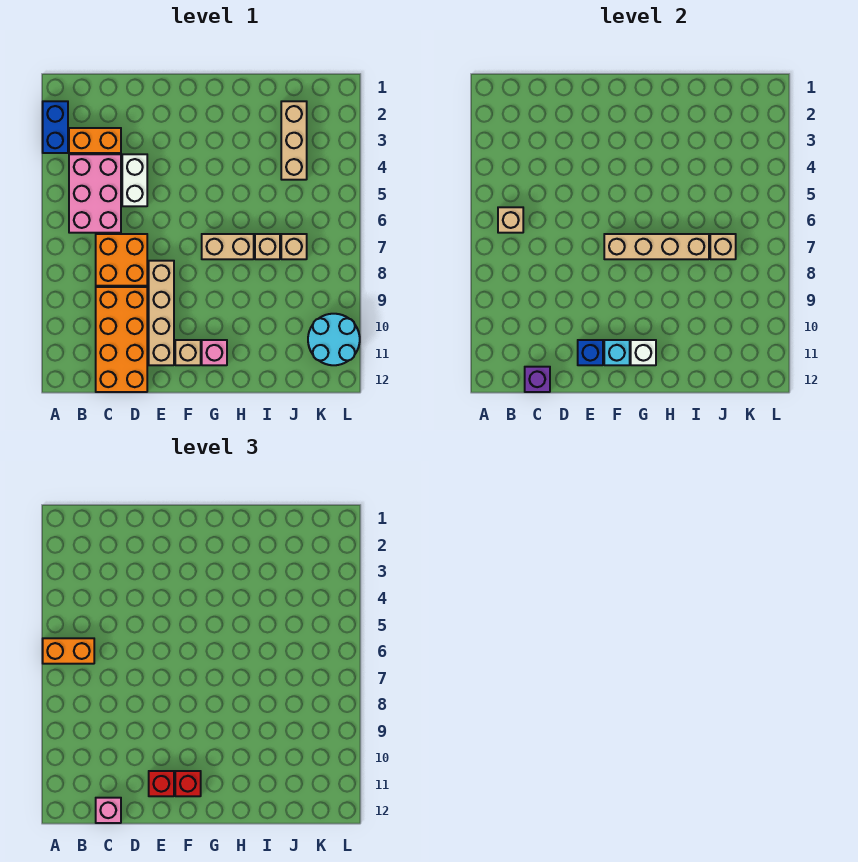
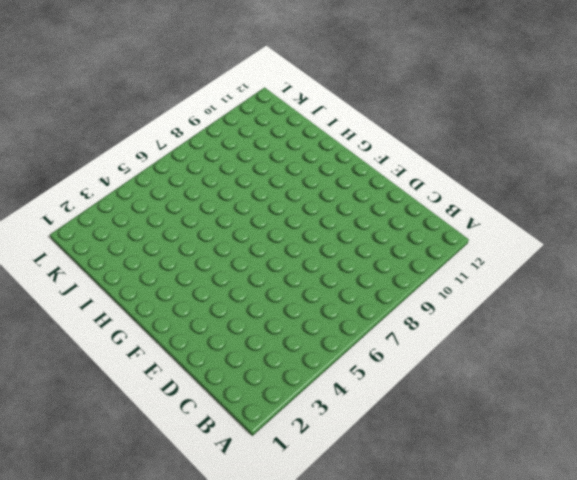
none -> blue 1x2 brick [43,101,68,153]
none -> orange 1x2 brick [69,128,121,153]
none -> pink 2x3 brick [69,154,121,233]

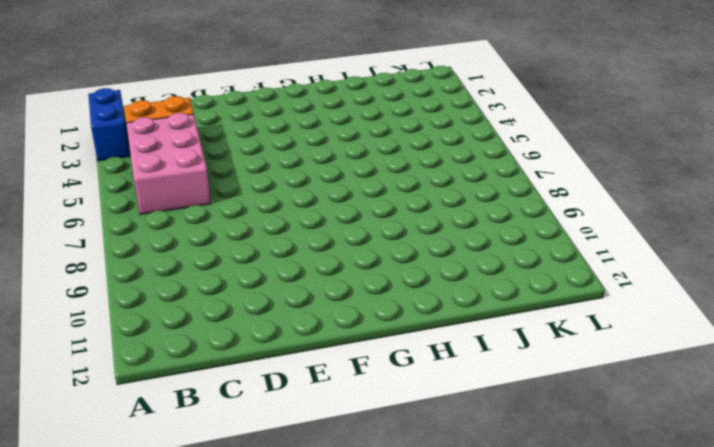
none -> orange 2x2 brick [96,234,147,286]
none -> orange 2x4 brick [96,287,147,392]
none -> white 1x2 brick [122,154,147,206]

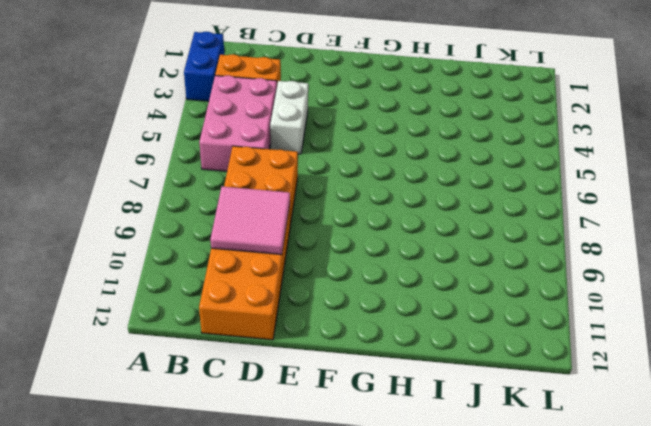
pink 2x2 tile [210,187,290,255] -> none
none -> tan 1x4 brick [149,261,174,365]
none -> tan 1x1 brick [175,340,201,365]
none -> tan 1x2 brick [202,234,254,259]

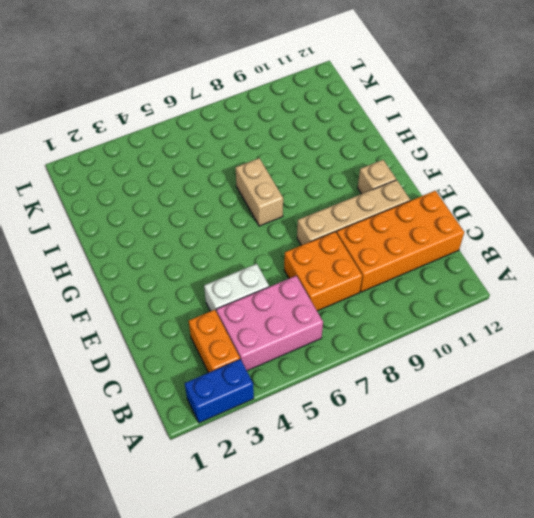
none -> pink 1x1 brick [202,340,227,365]
none -> tan 1x1 brick [255,234,280,259]
none -> tan 1x3 brick [281,101,307,180]

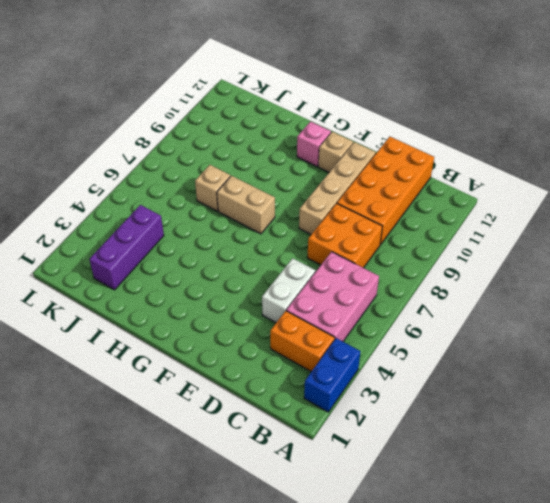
purple 1x3 brick [89,205,164,290] -> tan 1x3 brick [281,101,307,180]
none -> tan 1x1 brick [281,234,307,259]
none -> cyan 2x2 round brick [308,314,360,365]
none -> tan 1x1 brick [498,207,523,233]

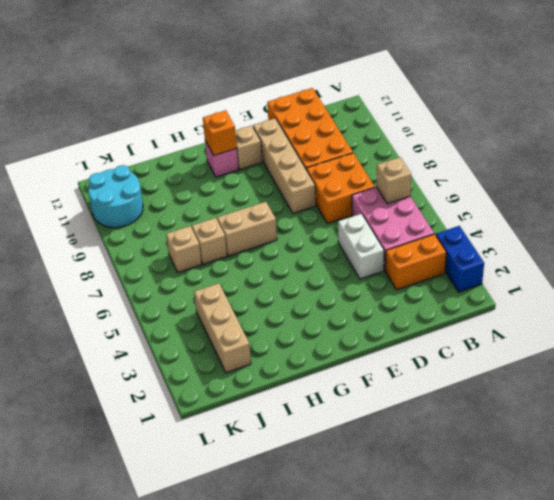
orange 1x1 brick [203,110,237,155] -> white 1x1 brick [631,340,656,365]
none -> purple 1x1 brick [525,367,550,392]
none -> blue 1x1 brick [578,340,603,365]
none -> tan 1x4 brick [604,234,709,259]

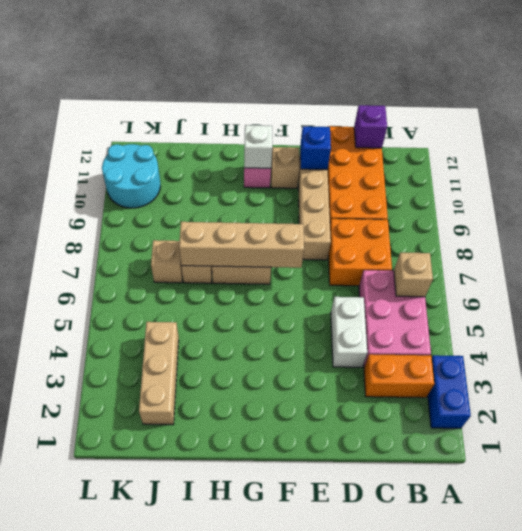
none -> cyan 1x1 brick [604,340,630,365]
none -> tan 1x1 brick [710,234,736,259]
none -> orange 1x2 brick [43,638,94,664]

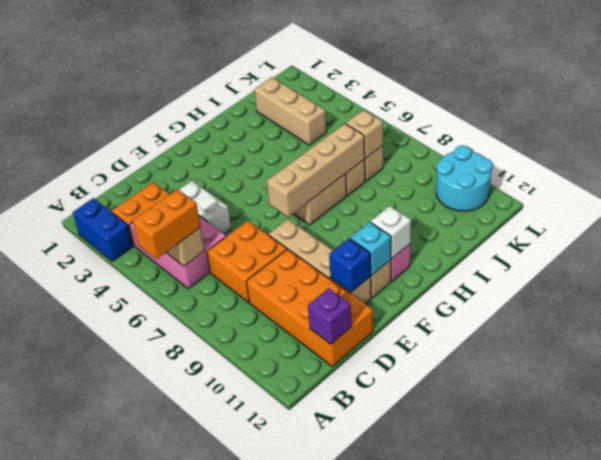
none -> pink 1x1 brick [96,798,121,823]
none -> red 1x1 brick [149,771,174,796]
none -> red 1x1 brick [175,771,201,796]

